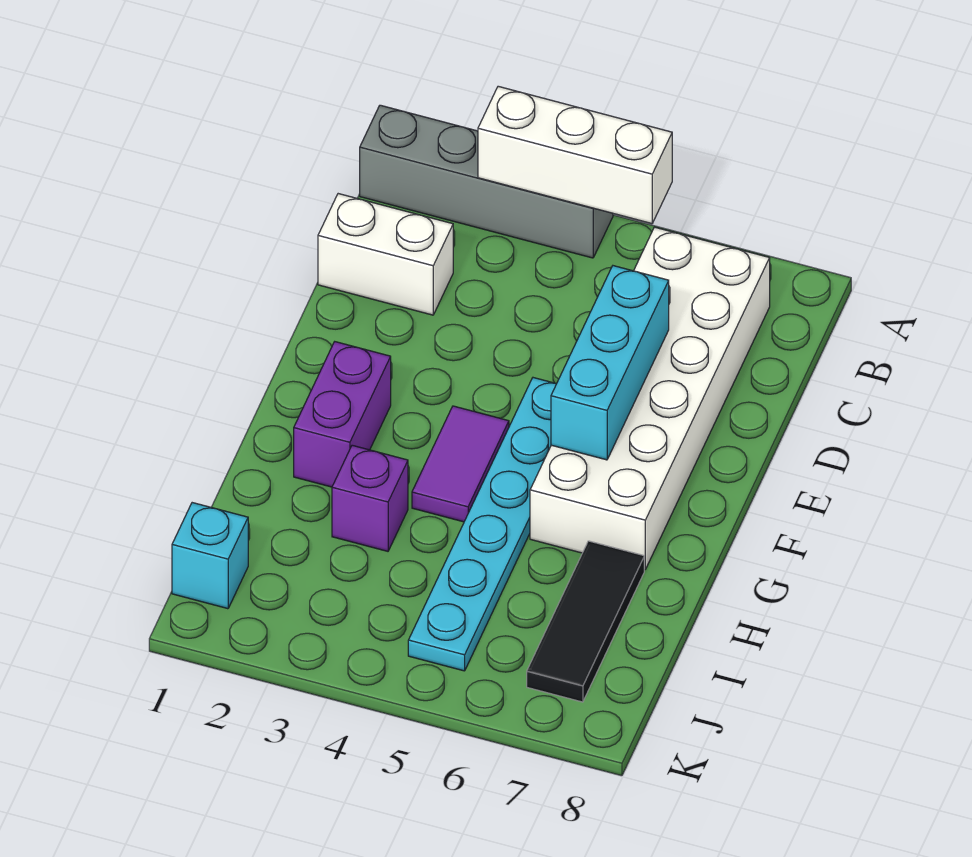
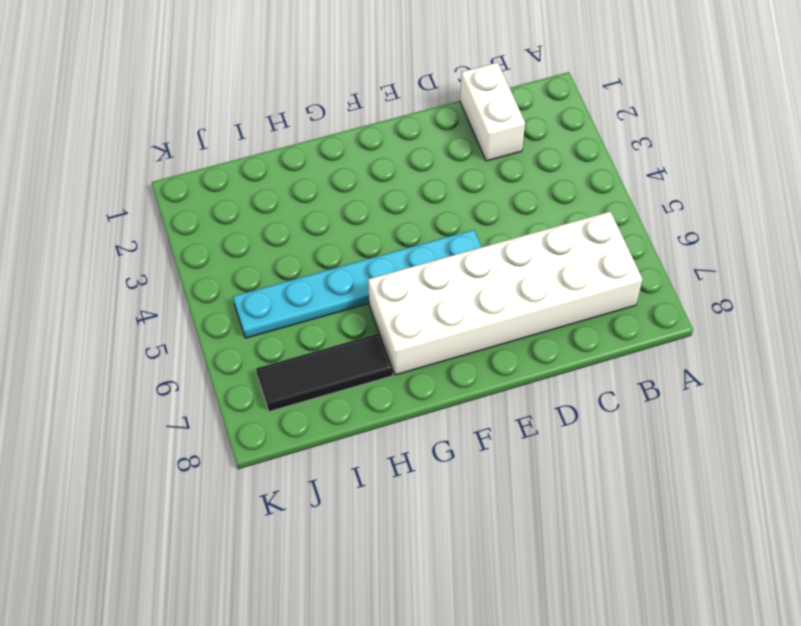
none -> grey 1x4 brick [360,105,613,258]
none -> purple 1x2 brick [294,342,391,487]

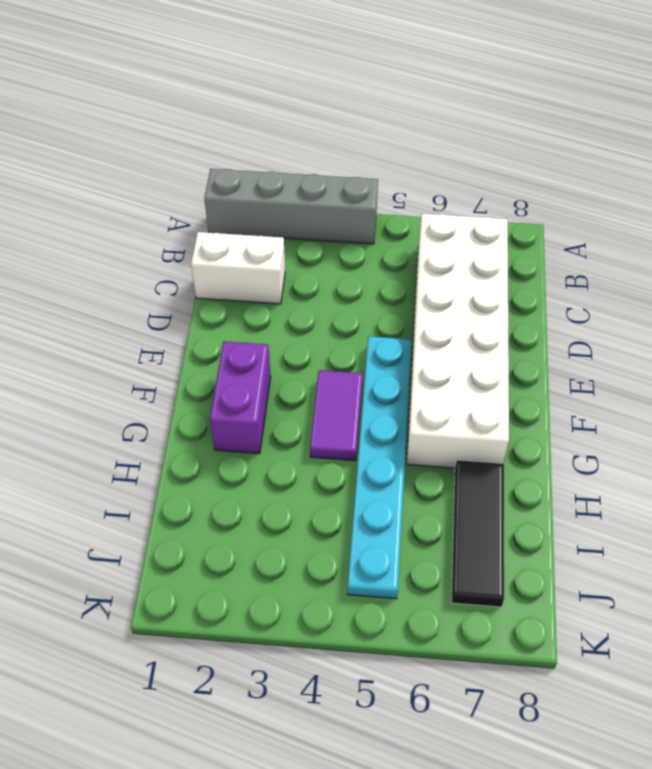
none -> purple 1x1 brick [332,445,408,551]
none -> cyan 1x1 brick [172,503,248,609]

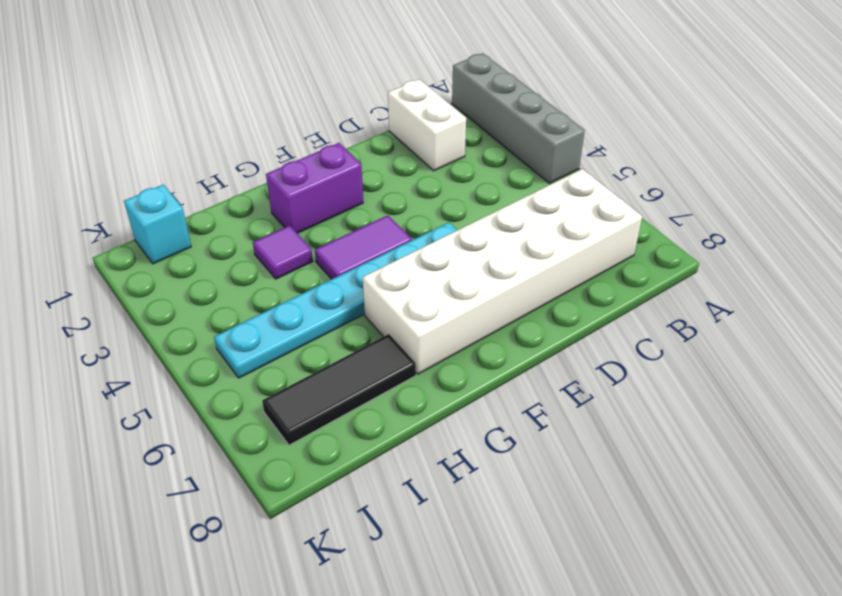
purple 1x1 tile [253,225,313,279] -> purple 1x1 brick [332,445,408,551]
none -> white 1x3 brick [478,86,672,224]
none -> cyan 1x3 brick [551,266,669,460]

